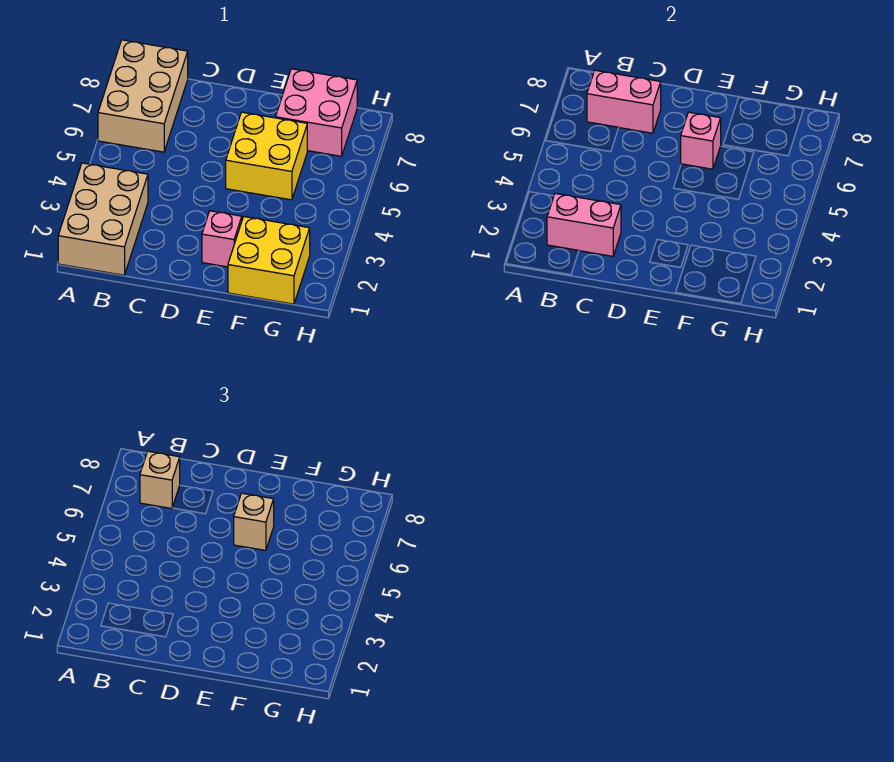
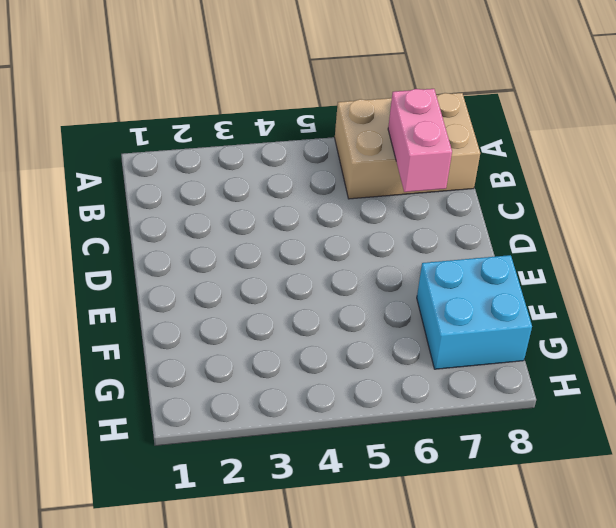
cyan 2x2 brick [417,255,532,369] -> pink 2x2 brick [276,69,357,156]
none -> tan 2x3 brick [58,163,148,275]
none -> pink 1x1 brick [202,211,242,267]

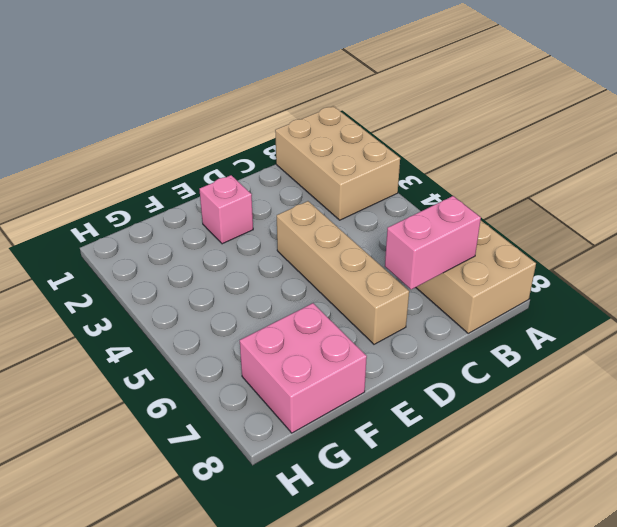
tan 1x4 brick [277,201,409,344] -> none
none -> yellow 2x2 brick [226,112,307,200]
none -> yellow 2x2 brick [228,217,310,304]

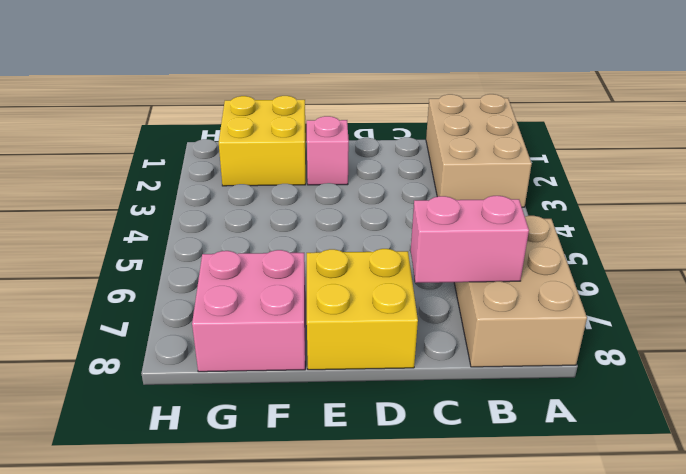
yellow 2x2 brick [307,249,418,370] -> yellow 2x2 brick moved to [226,112,307,200]
none -> pink 1x2 brick [547,194,621,256]
none -> pink 1x1 brick [681,112,721,169]

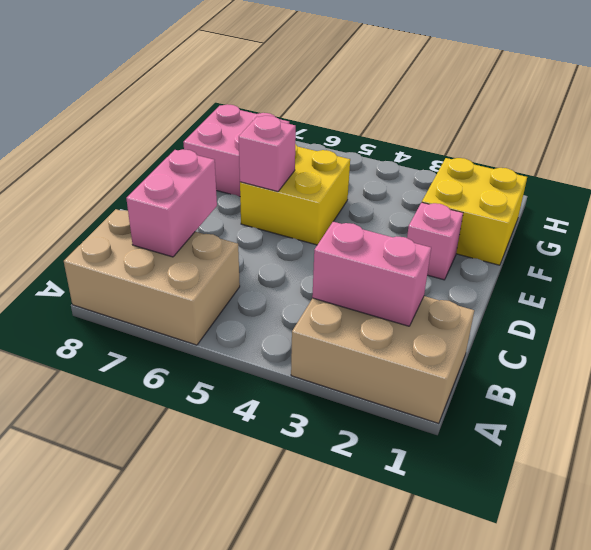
pink 1x2 brick [312,222,431,326] -> pink 1x2 brick turned to [547,194,621,256]
none -> tan 1x1 brick [140,451,180,509]
none -> tan 1x1 brick [234,493,274,550]

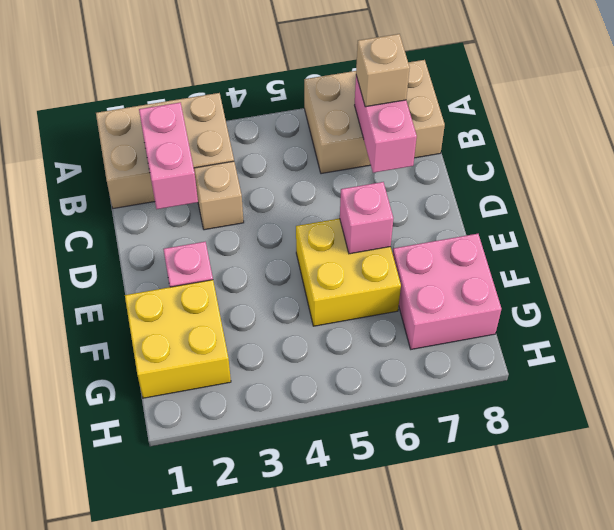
tan 1x1 brick [194,161,244,230] -> tan 1x1 brick moved to [234,493,274,550]

